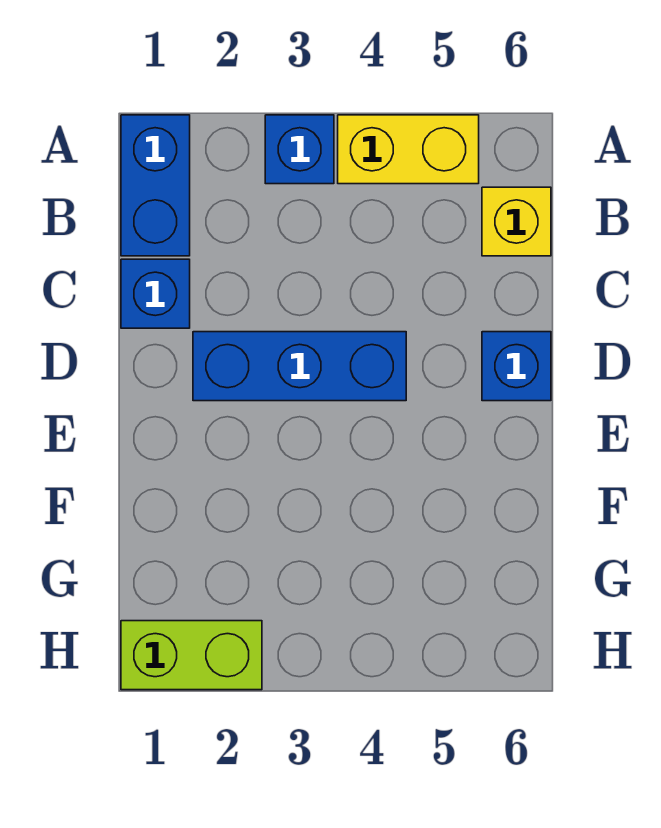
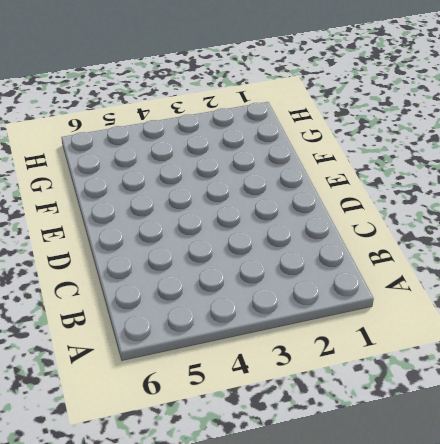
none -> blue 1x2 brick [121,115,190,256]
none -> blue 1x1 brick [265,115,334,184]

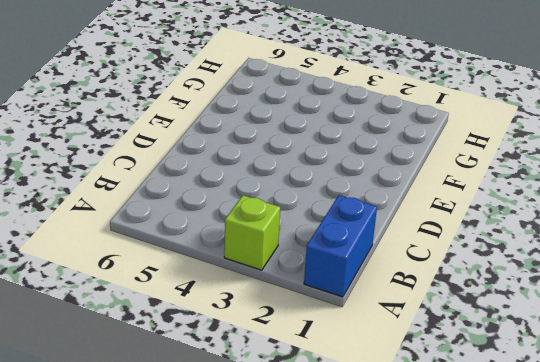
lime 1x1 brick [224,195,280,270] -> blue 1x1 brick [265,115,334,184]
none -> yellow 1x2 brick [338,115,479,184]
none -> yellow 1x1 brick [482,187,551,256]

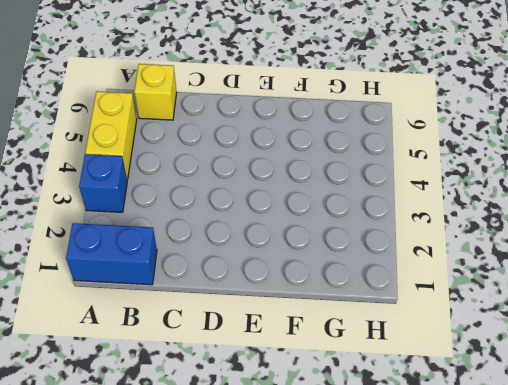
none -> blue 1x1 brick [121,259,190,328]
none -> blue 1x3 brick [193,332,406,401]

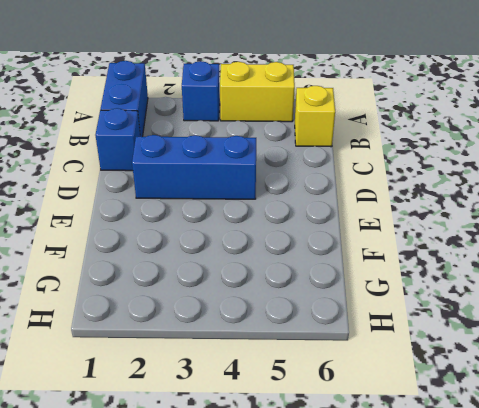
none -> blue 1x1 brick [482,332,551,401]
none -> lime 1x2 brick [121,621,262,690]

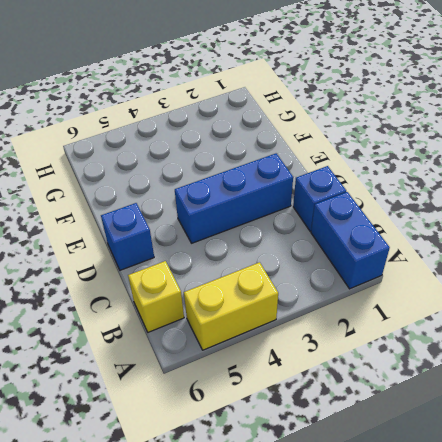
none -> blue 1x1 brick [265,115,334,184]
none -> lime 1x2 brick [121,621,262,690]

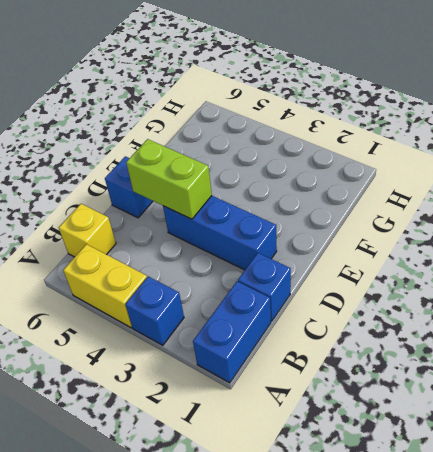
lime 1x2 brick [126,139,212,219] -> lime 1x2 brick moved to [121,621,262,690]

